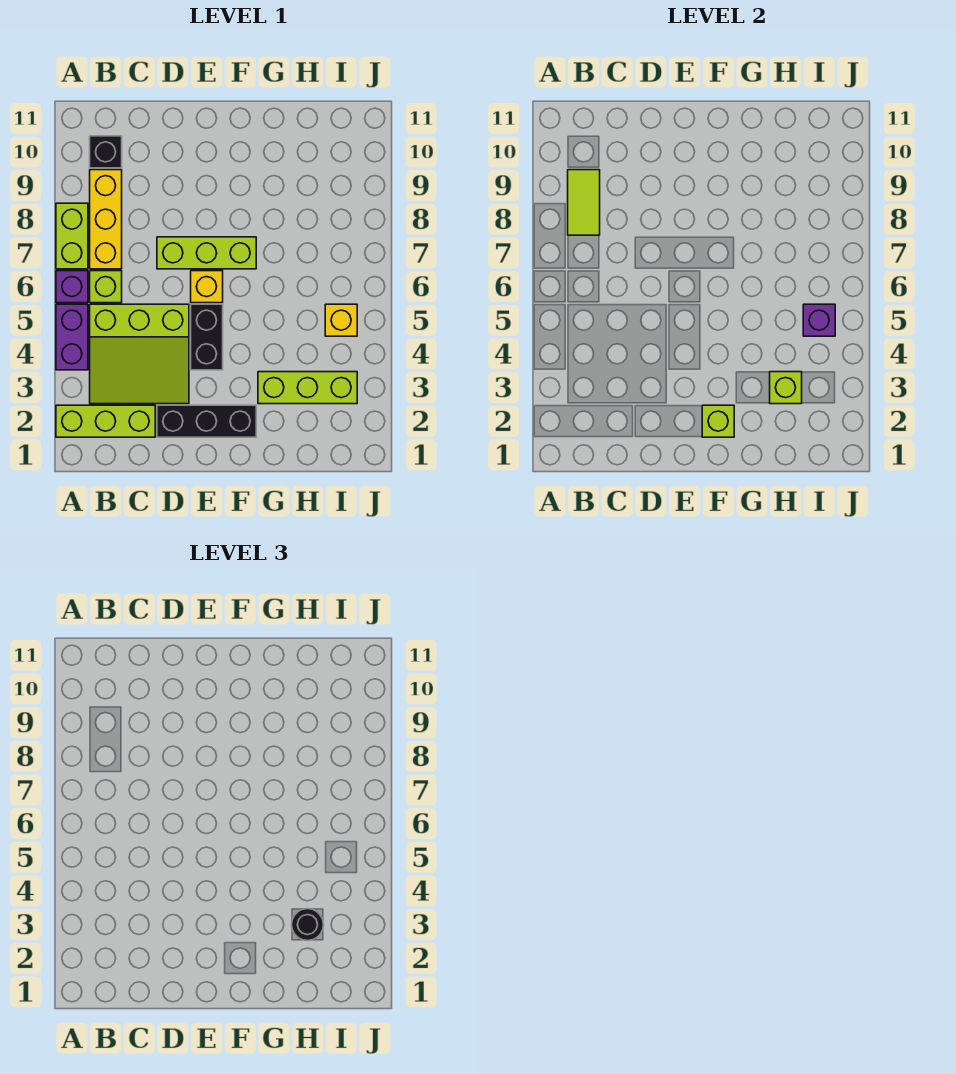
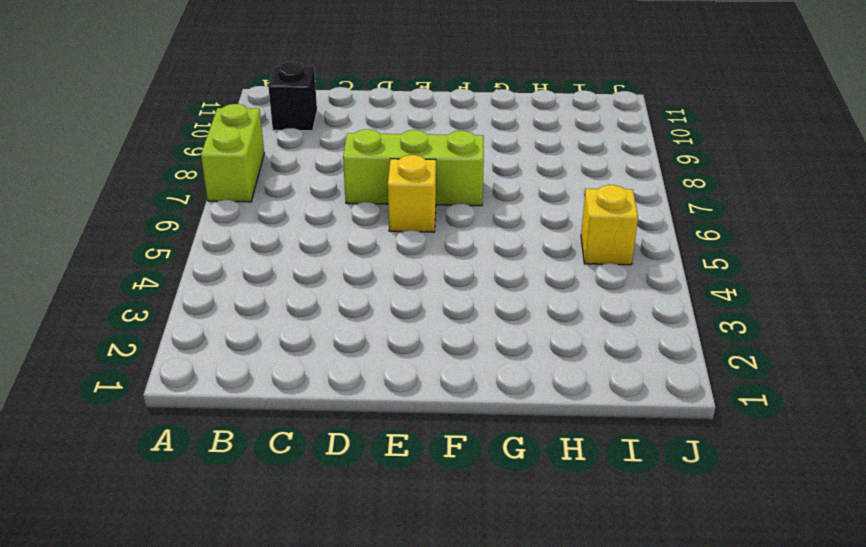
none -> lime 1x3 brick [56,405,155,437]
none -> purple 1x2 brick [56,304,88,370]
none -> purple 1x1 brick [56,271,88,303]

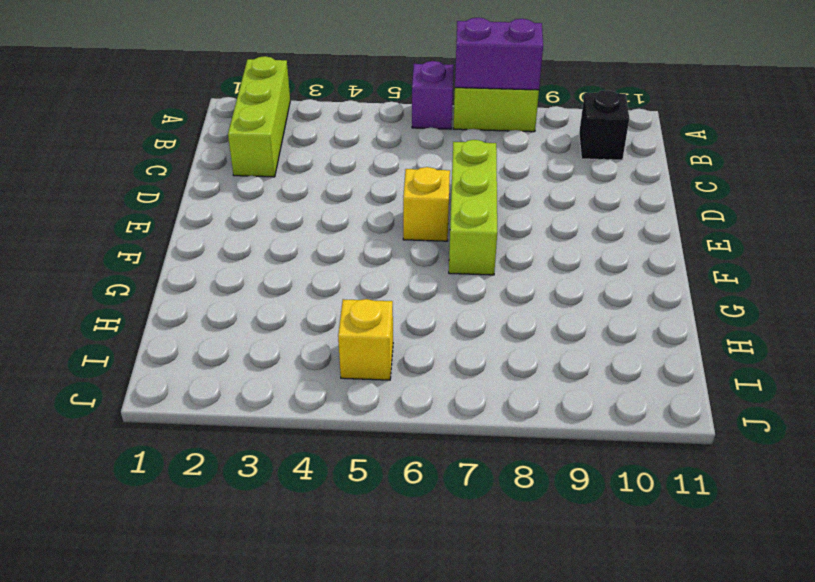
purple 1x2 brick [455,18,543,90] -> purple 1x2 brick moved to [56,304,88,370]
none -> lime 3x3 slope [90,304,189,404]
none -> lime 1x1 brick [90,271,122,303]
none -> yellow 1x3 brick [90,170,122,269]

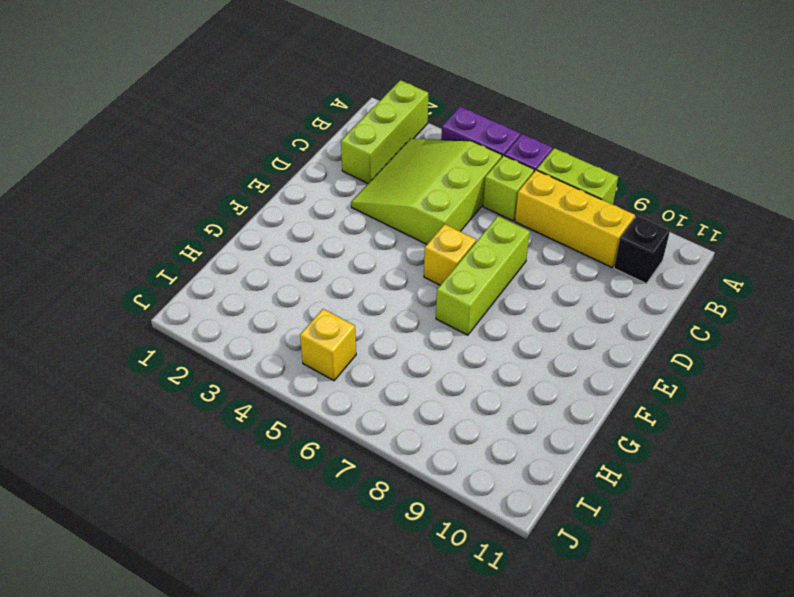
none -> black 1x3 brick [157,405,256,437]
none -> black 1x2 brick [191,304,223,370]
none -> lime 1x3 brick [258,372,357,404]

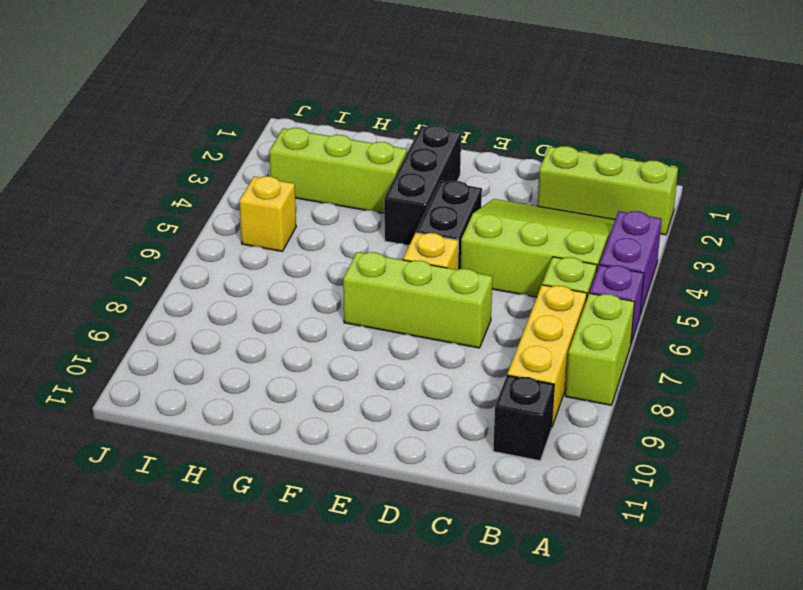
black 1x3 brick [384,125,461,246] -> black 1x3 brick turned to [157,405,256,437]
none -> lime 1x2 tile [568,170,600,235]
none -> lime 1x1 brick [702,405,734,437]
none -> lime 1x1 brick [770,372,802,404]

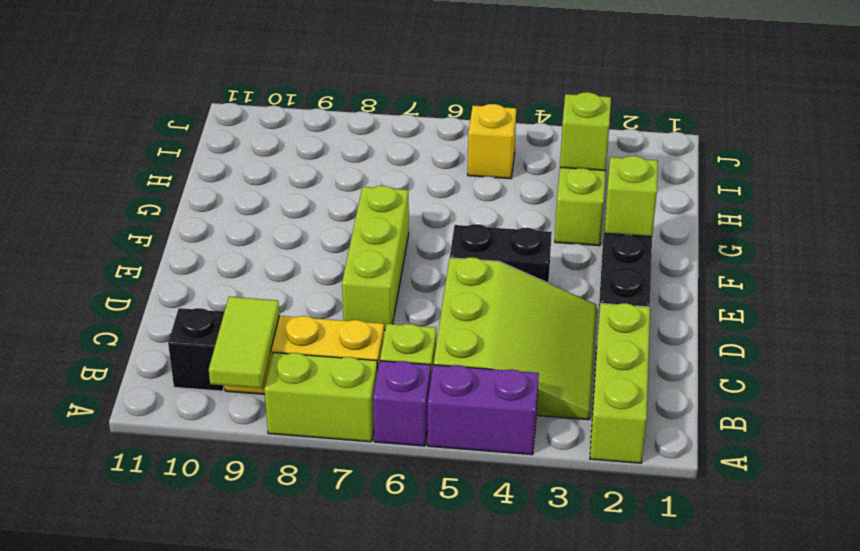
lime 1x2 tile [209,297,279,388] -> lime 1x2 tile turned to [568,170,600,235]
none -> yellow 1x1 brick [191,271,223,303]
none -> purple 1x1 brick [803,304,835,336]
none -> black 1x1 round brick [292,909,324,941]

